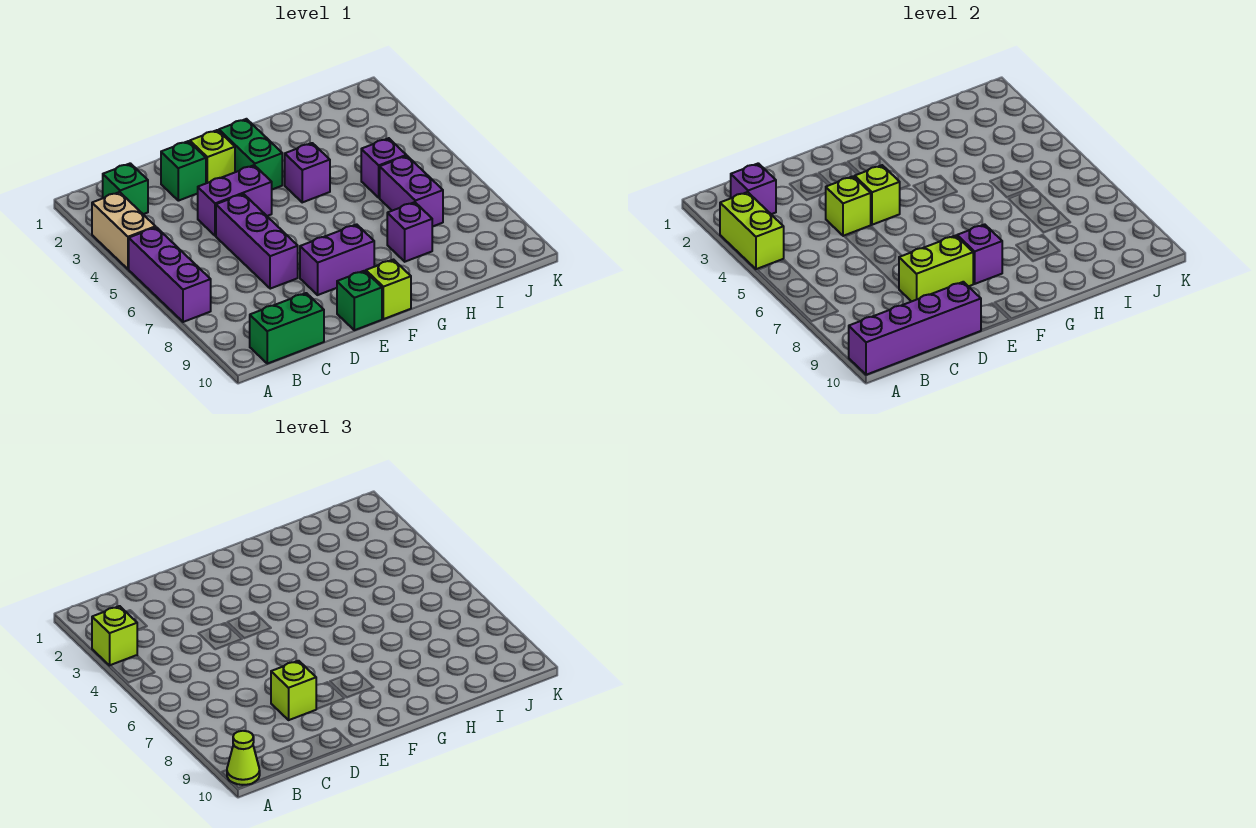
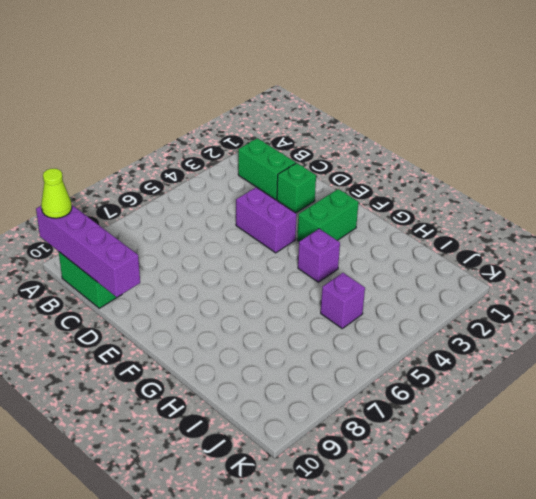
green 1x2 brick [238,138,296,200] -> green 1x1 brick [103,163,148,214]
none -> tan 1x2 brick [92,192,156,269]
none -> purple 1x3 brick [129,227,211,322]
none -> purple 1x3 brick [216,194,298,289]

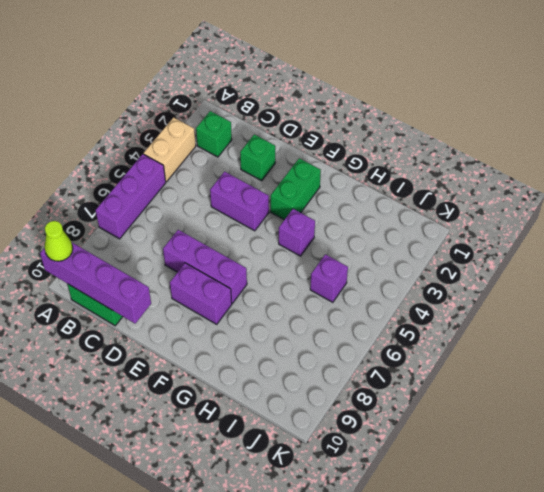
purple 1x3 brick [163,230,247,303] -> purple 1x3 brick turned to [216,194,298,289]
none -> lime 1x1 brick [190,130,235,183]
none -> green 1x1 brick [337,271,382,330]
none -> lime 1x1 brick [366,260,411,319]

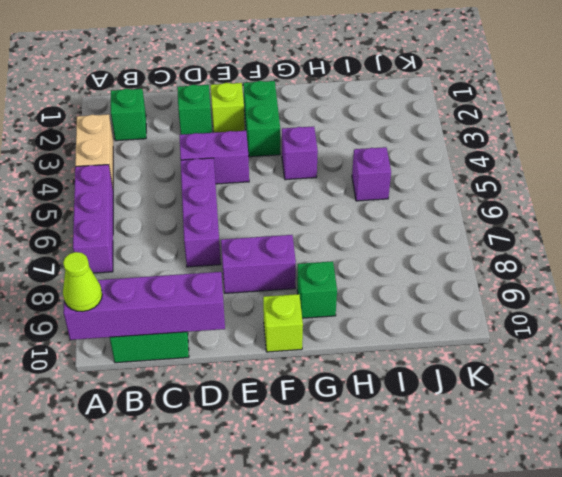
green 1x1 brick [297,261,337,318] -> green 1x1 brick moved to [337,271,382,330]
none -> purple 1x1 brick [387,202,432,262]
none -> purple 1x2 brick [380,156,443,227]
none -> lime 1x2 brick [720,192,784,269]

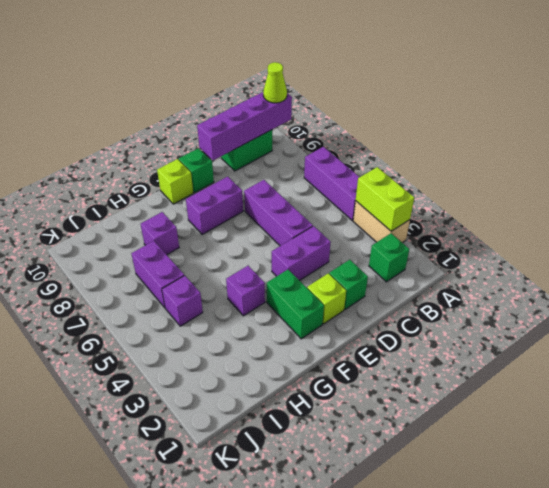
none -> purple 1x1 brick [731,163,776,214]
none -> lime 1x1 brick [826,176,871,236]
none -> lime 1x2 brick [899,236,973,302]

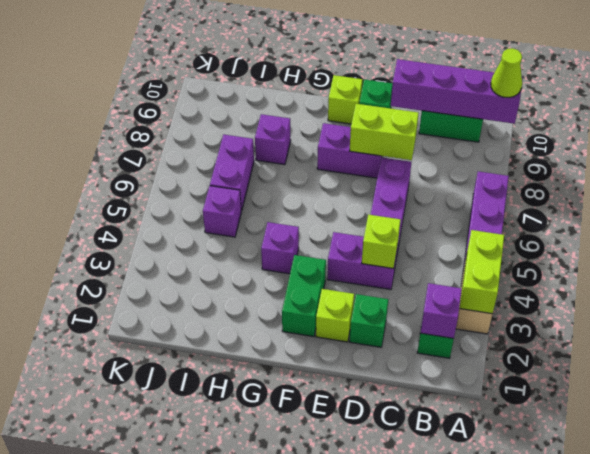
none -> lime 1x1 brick [855,165,900,225]
none -> purple 1x1 brick [957,224,1002,284]
none -> lime 1x1 brick [92,606,137,665]

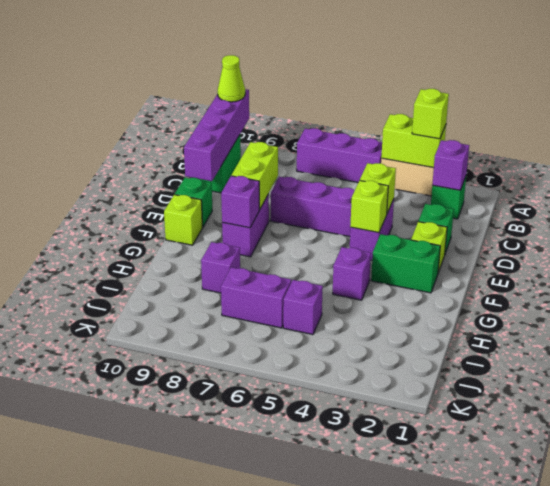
none -> lime 1x1 brick [271,661,316,720]

